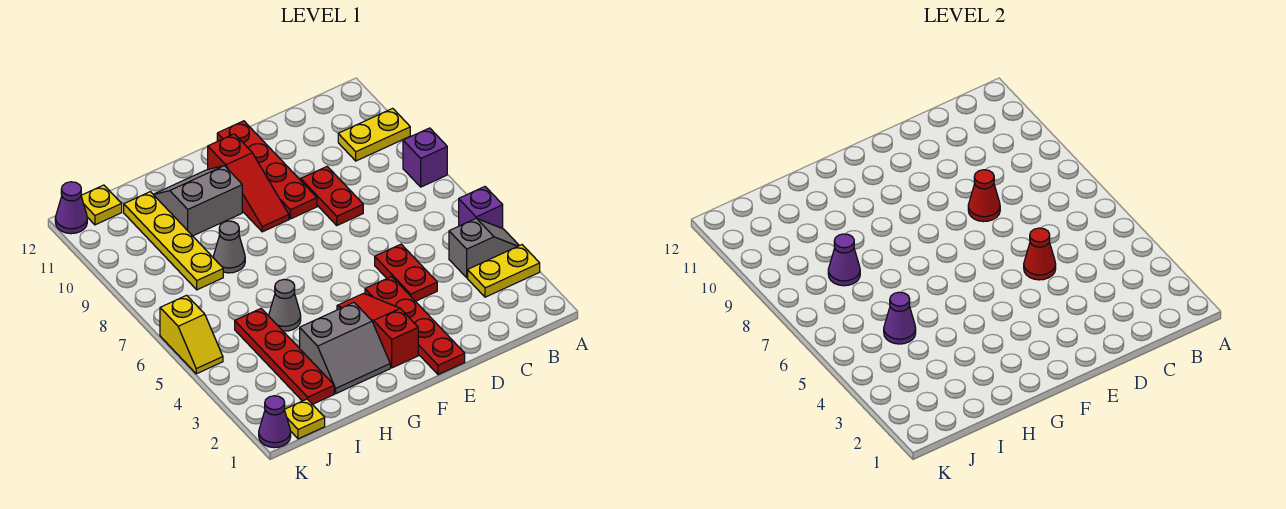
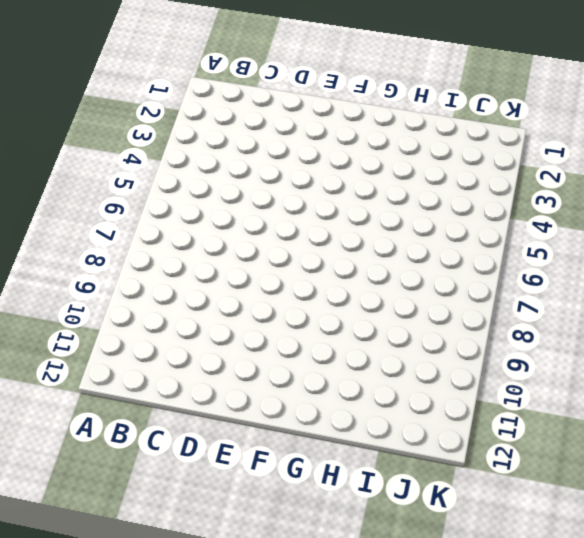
none -> yellow 1x2 plate [468,245,540,297]
none -> grey 1x2 slope [449,218,519,278]
none -> purple 1x1 brick [459,187,503,228]

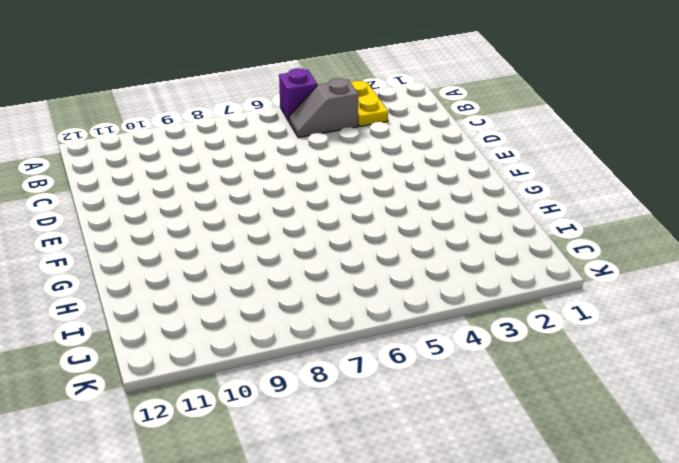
grey 1x2 slope [289,78,358,138] -> grey 1x2 slope turned to [449,218,519,278]
none -> purple 1x1 brick [403,128,447,187]
none -> yellow 1x2 plate [338,108,410,161]
none -> red 1x2 plate [375,244,437,301]

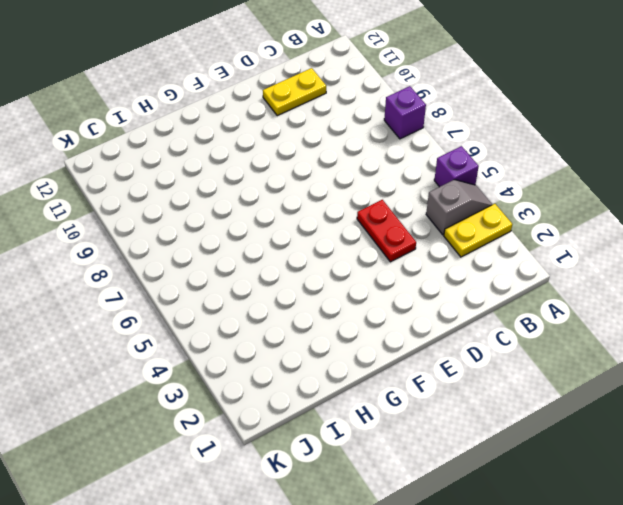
yellow 1x2 plate [263,68,326,116] -> yellow 1x2 plate moved to [338,108,410,161]
none -> red 1x2 plate [301,166,363,225]
none -> red 1x4 plate [365,277,465,375]
none -> red 1x4 plate [217,121,317,219]

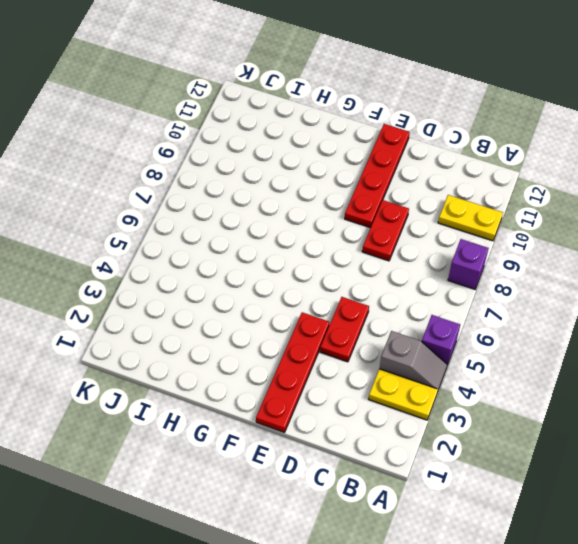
none -> red 1x3 slope [337,293,418,368]
none -> red 1x3 slope [208,134,289,232]
none -> grey 2x2 slope [300,303,390,393]

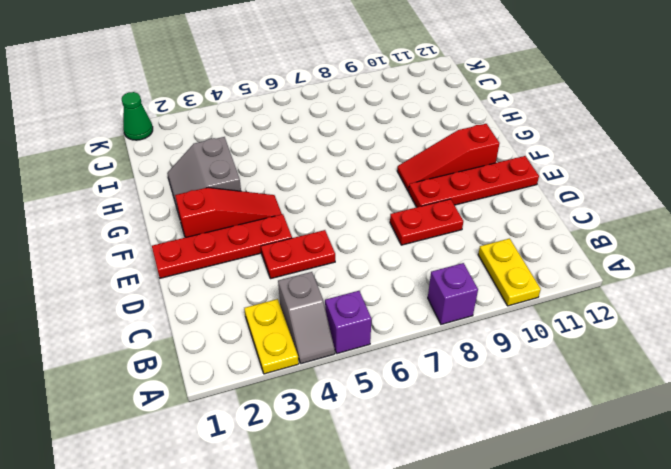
green 1x1 cone [122,92,153,140] -> purple 1x1 cone [259,396,291,448]
none -> grey 2x2 slope [154,166,242,236]
none -> grey 1x1 cone [269,279,301,331]
none -> grey 1x1 cone [213,221,245,273]

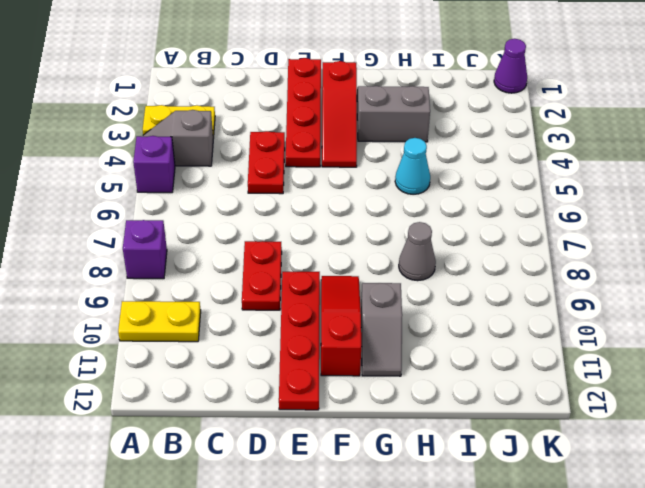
grey 1x2 slope [361,283,402,376] -> grey 2x2 slope [154,166,242,236]
cyan 1x1 cone [395,138,430,194] -> grey 1x1 cone [269,279,301,331]
none -> red 1x4 plate [235,309,334,404]
none -> yellow 1x4 plate [124,192,223,290]
none -> yellow 1x1 plate [284,399,325,439]

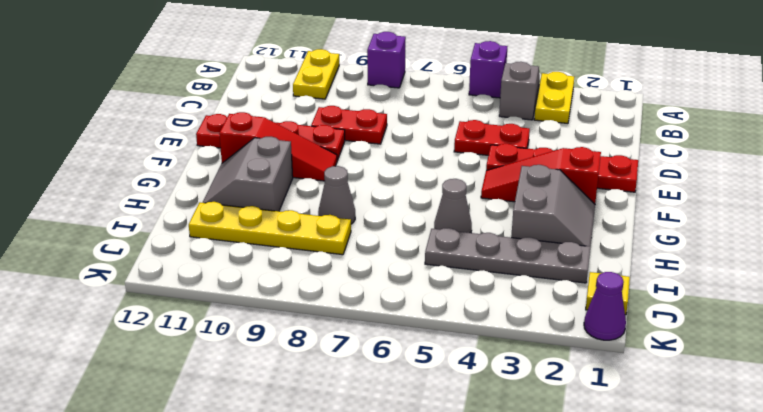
grey 1x4 plate [425,228,590,283] -> red 1x4 plate [235,309,334,404]
none -> yellow 1x1 plate [81,185,122,225]
none -> yellow 1x2 slope [160,295,223,374]
none -> purple 1x1 cone [55,182,87,234]

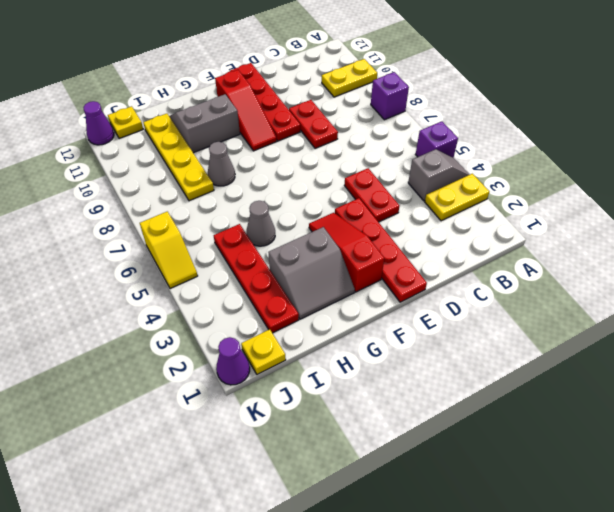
none -> red 1x1 cone [1024,228,1056,280]
none -> red 1x1 cone [968,170,1000,222]
none -> purple 1x1 cone [884,292,916,344]

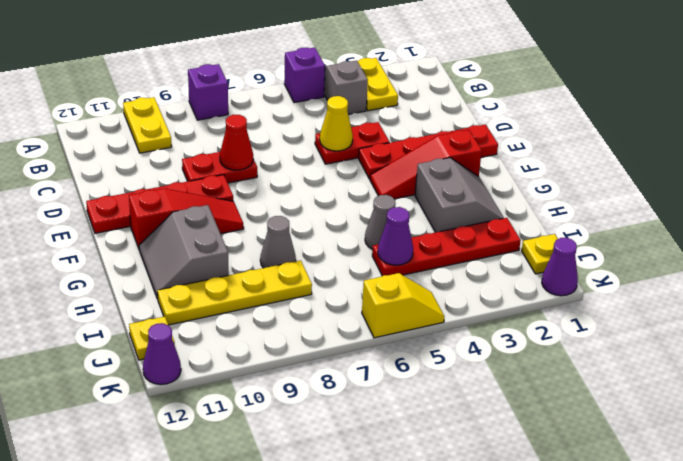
yellow 1x1 cone [320,96,353,151] -> red 1x1 cone [1024,228,1056,280]
none -> purple 1x1 cone [828,234,860,286]

